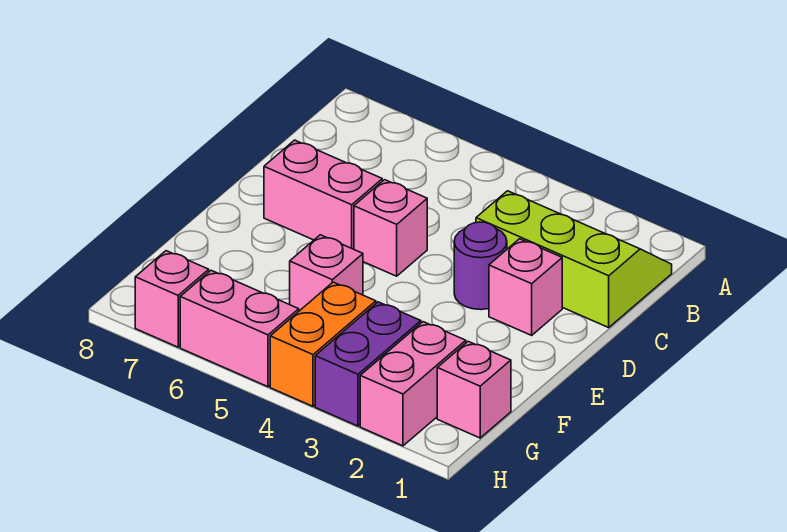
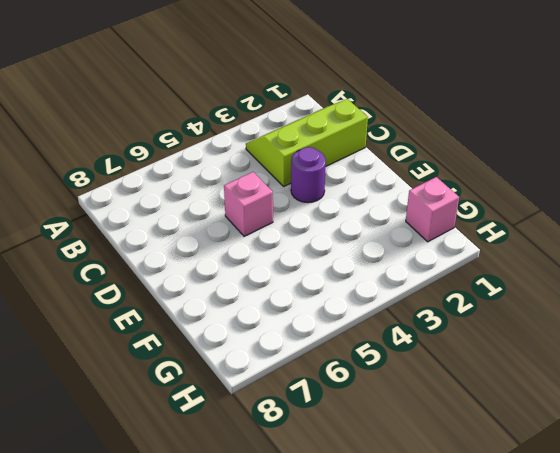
none -> pink 1x1 brick [489,239,562,335]
none -> pink 1x2 brick [264,140,382,249]
none -> pink 1x1 brick [290,235,363,311]

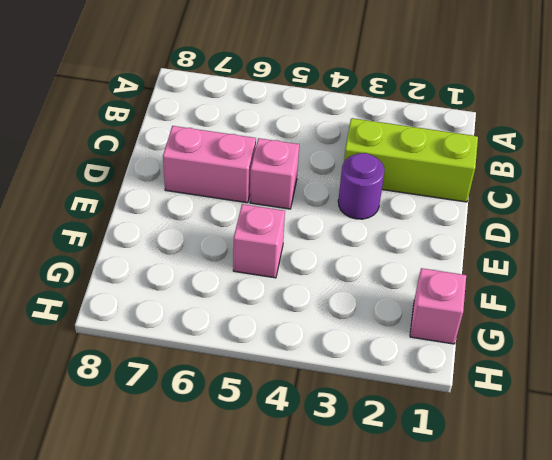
none -> pink 1x1 brick [489,239,562,335]
none -> pink 1x2 brick [360,322,466,446]
none -> purple 1x2 brick [315,302,421,426]

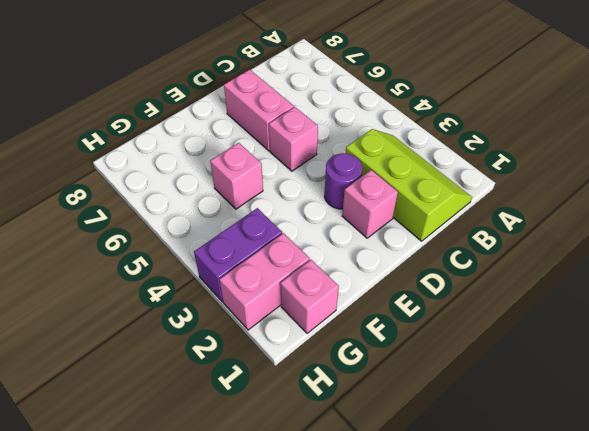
none -> orange 1x2 brick [270,282,376,406]
none -> pink 1x2 brick [180,270,299,387]
none -> pink 1x1 brick [135,251,209,347]

